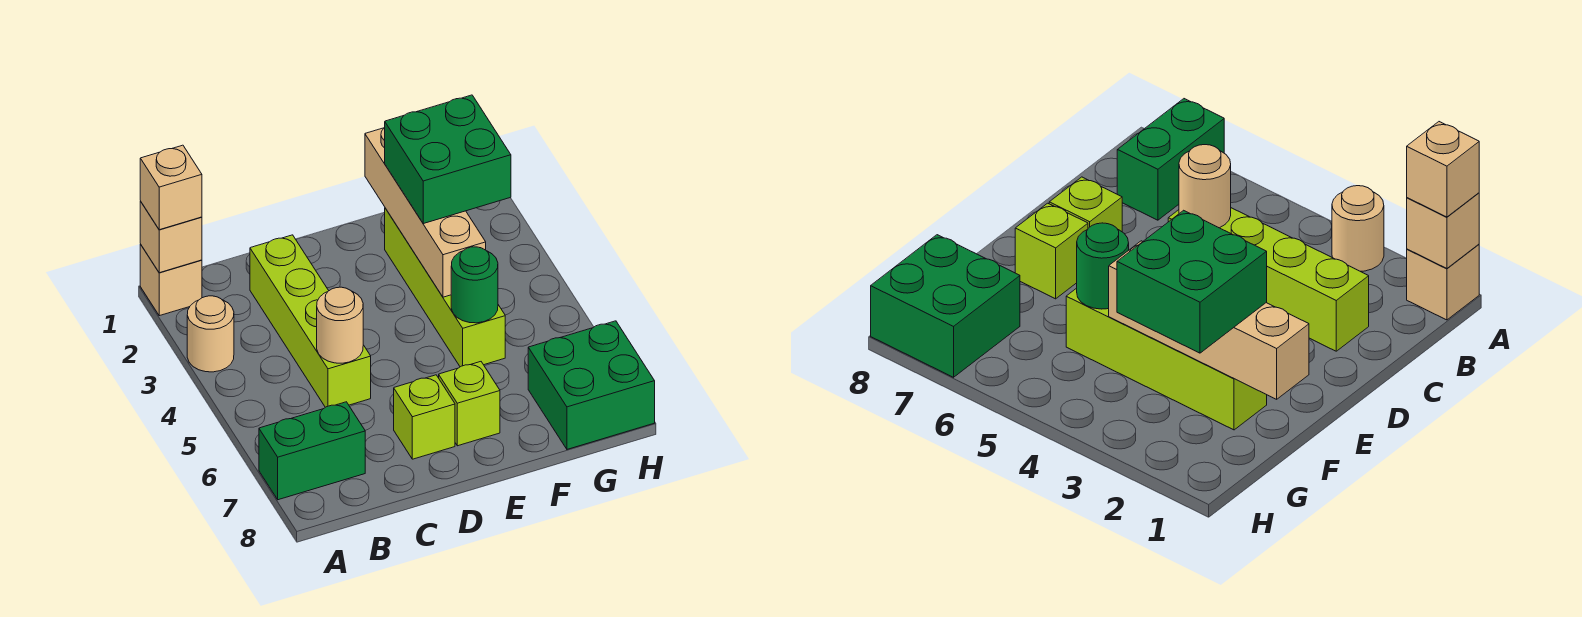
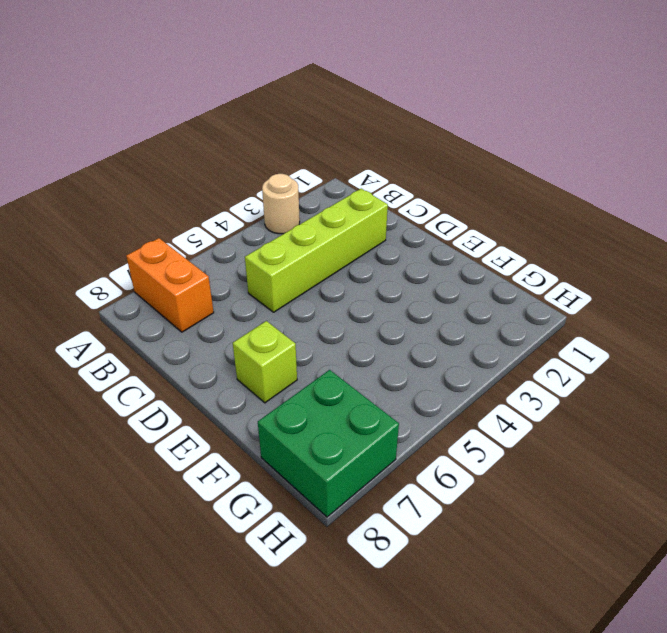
orange 1x2 brick [126,238,214,332] -> green 1x2 brick [259,402,365,500]
none -> tan 1x1 brick [140,244,202,316]
none -> lime 1x1 brick [394,375,455,459]
none -> lime 1x4 brick [385,208,505,367]

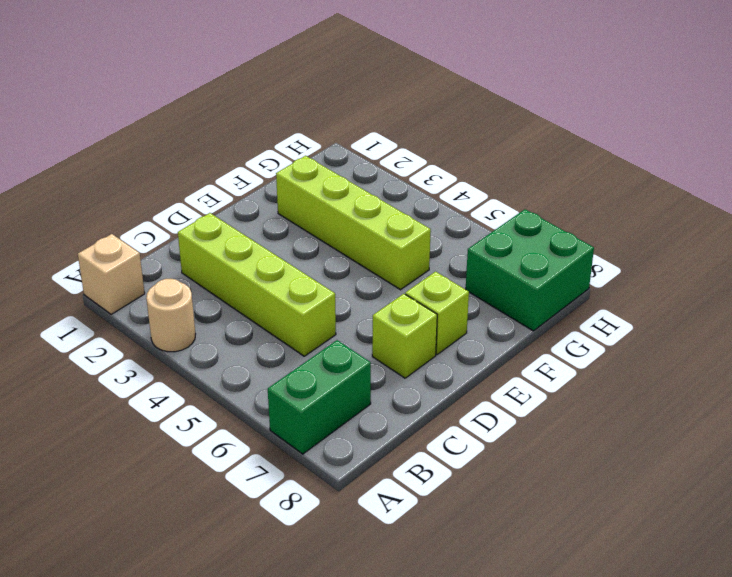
none -> tan 1x1 brick [140,201,202,273]
none -> tan 1x1 round brick [317,287,363,363]
none -> tan 1x4 brick [365,128,486,297]

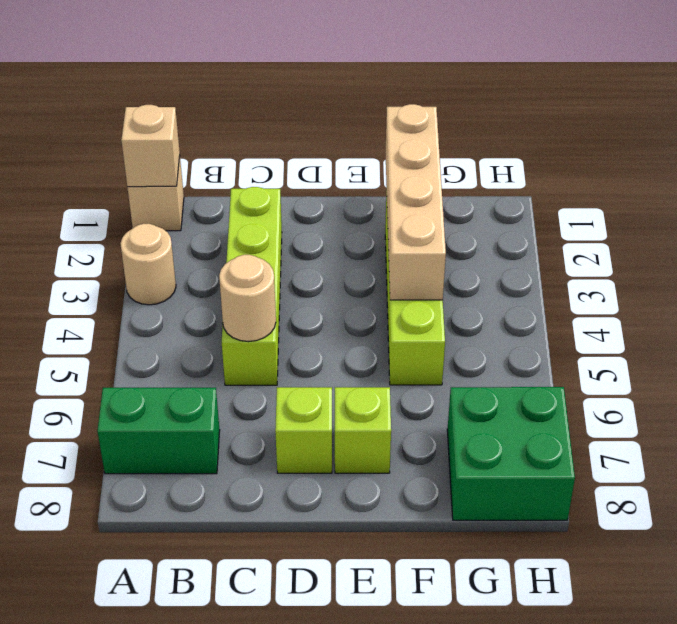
none -> green 1x1 round brick [451,247,498,323]
none -> tan 1x1 brick [140,145,202,230]
none -> green 2x2 brick [385,95,511,224]

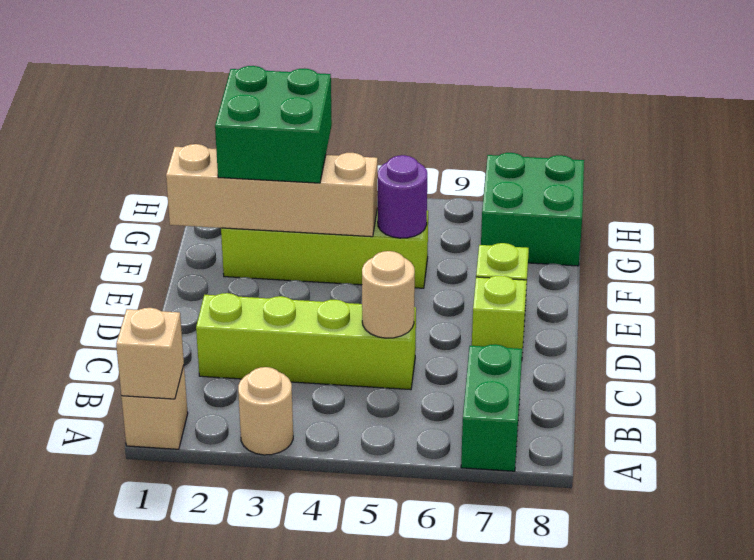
purple 1x1 round brick [377,155,427,238] -> green 1x1 round brick [451,247,498,323]
none -> tan 1x1 brick [140,145,202,230]

